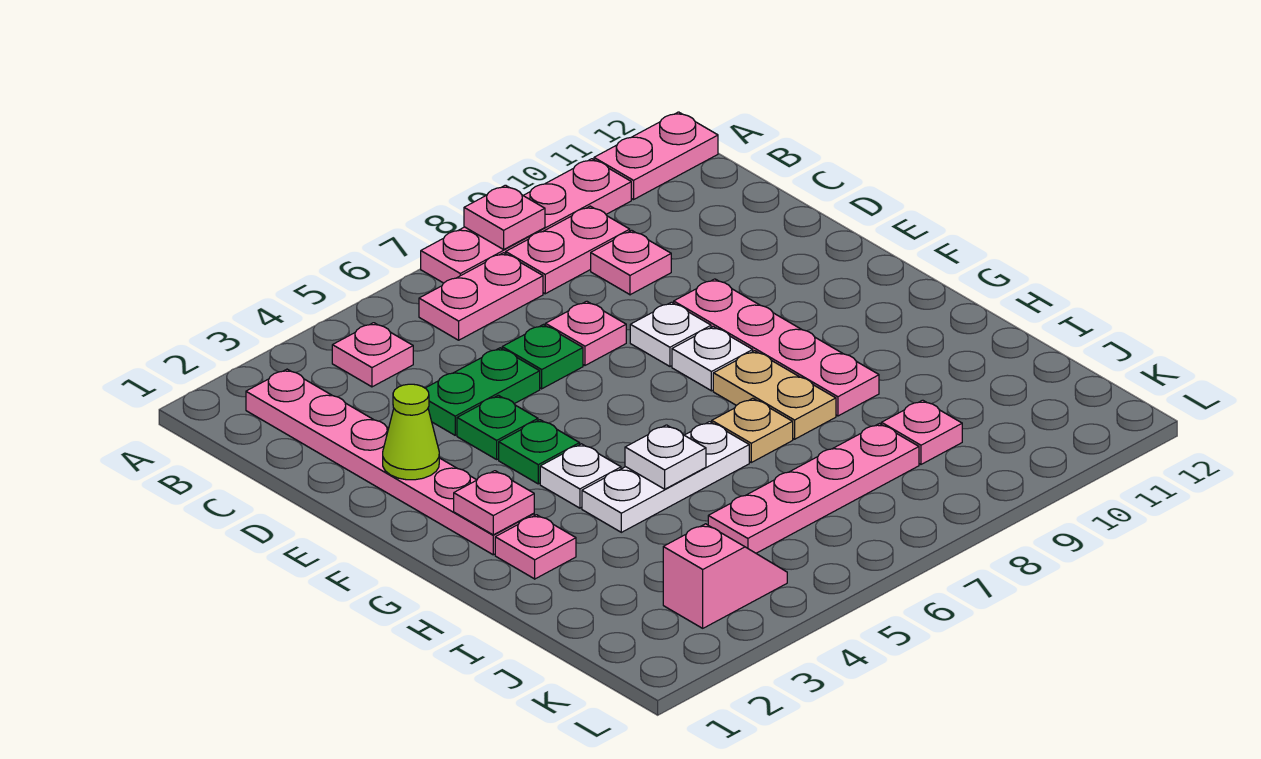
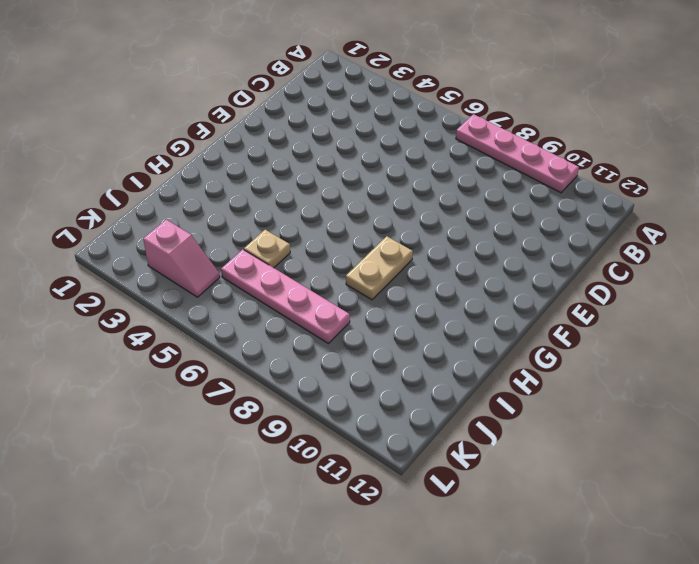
tan 1x1 plate [244,230,290,268] -> tan 1x1 plate moved to [712,398,793,462]
none -> pink 1x2 plate [594,112,718,200]
none -> pink 1x6 plate [246,369,534,555]
none -> pink 1x1 plate [332,323,413,387]

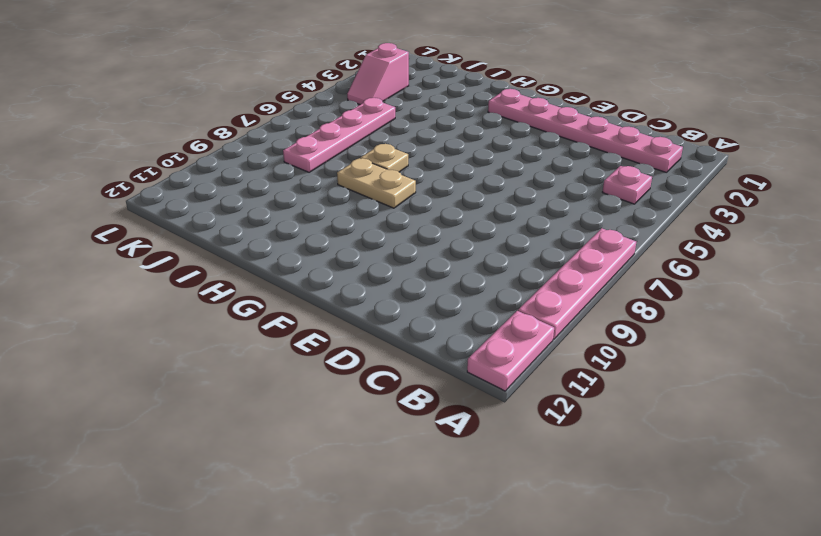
none -> pink 1x2 plate [419,253,543,340]
none -> pink 1x2 plate [506,206,630,294]
none -> pink 1x1 plate [591,230,671,295]

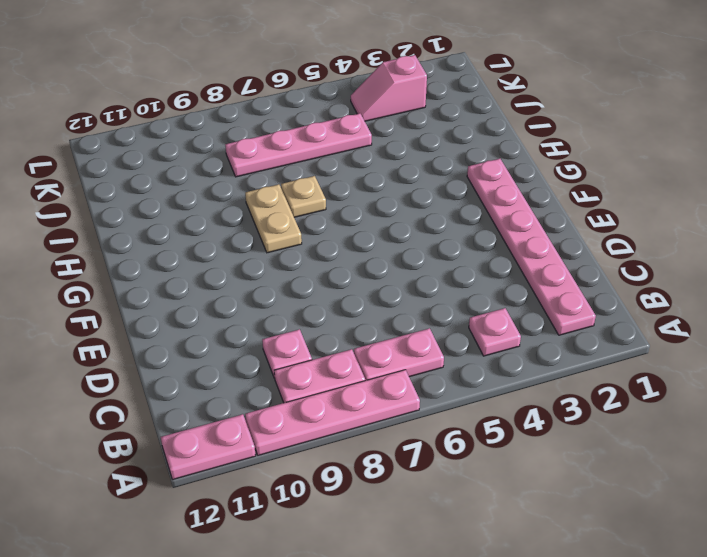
none -> green 1x2 plate [426,348,540,435]
none -> green 1x1 plate [502,325,583,389]
none -> pink 1x1 plate [545,301,626,365]

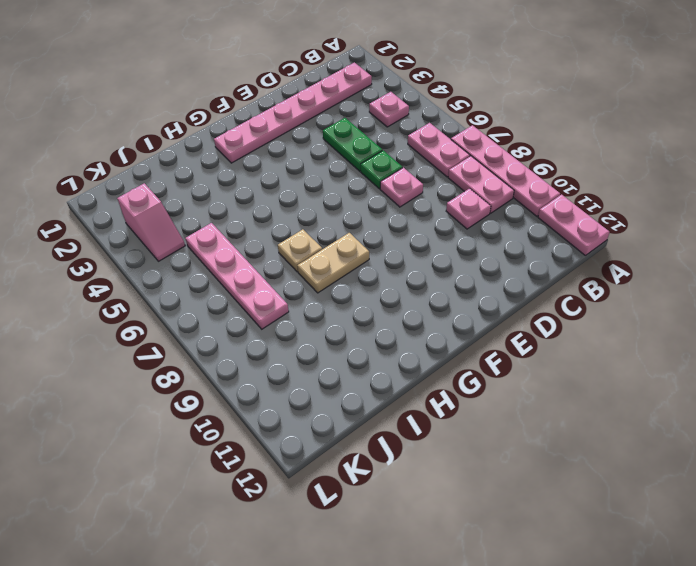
none -> green 1x1 plate [457,395,538,459]
none -> white 1x1 plate [630,302,711,366]
none -> pink 1x4 plate [674,279,879,416]

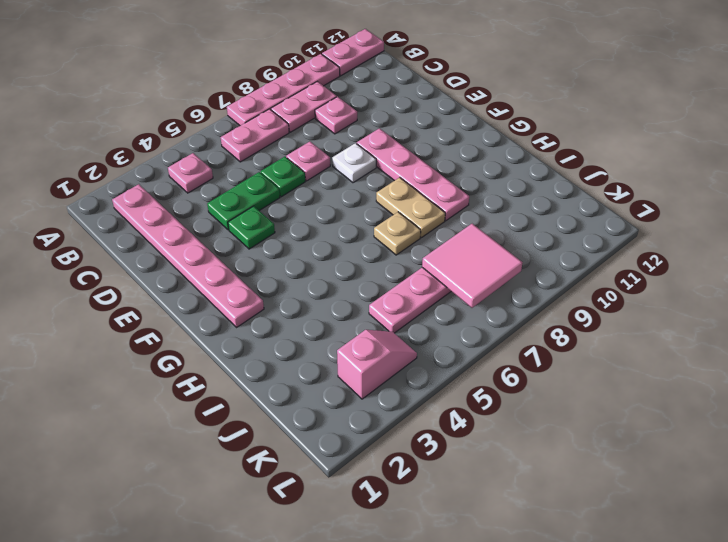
pink 2x2 tile [422,224,523,308] -> none
none -> green 1x1 plate [499,420,580,484]
none -> white 1x1 plate [672,327,753,391]
none -> white 1x1 plate [540,444,621,508]

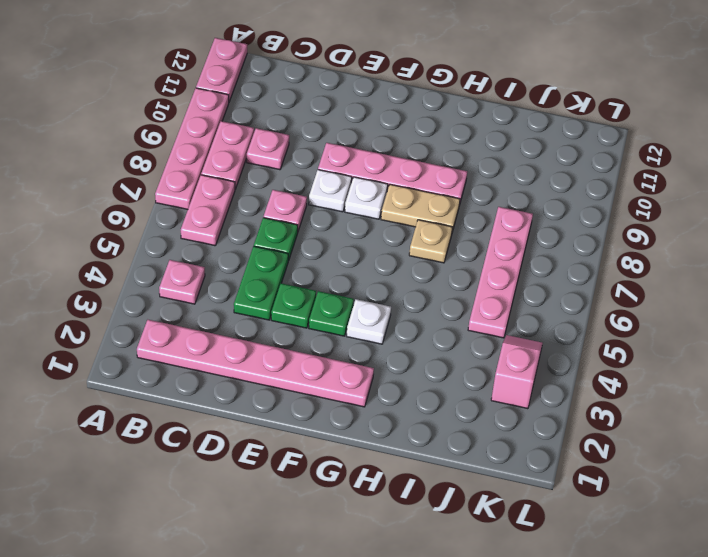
none -> pink 1x1 plate [495,515,576,579]
none -> white 1x3 plate [582,422,749,532]
none -> pink 1x1 plate [881,400,962,464]

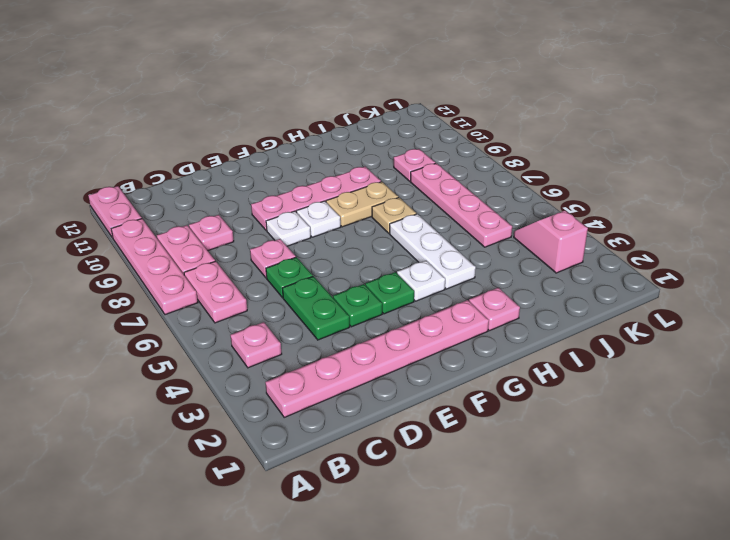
none -> pink 1x1 plate [464,185,545,249]
none -> lime 1x1 cone [383,384,439,480]
none -> pink 1x1 plate [454,471,534,535]

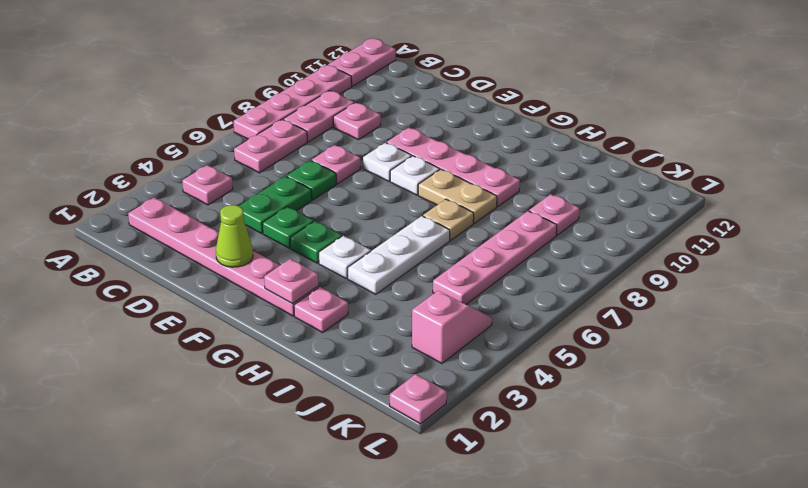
pink 1x1 plate [390,374,447,424] -> pink 1x1 plate moved to [464,185,545,249]
none -> white 1x1 plate [625,425,706,489]

